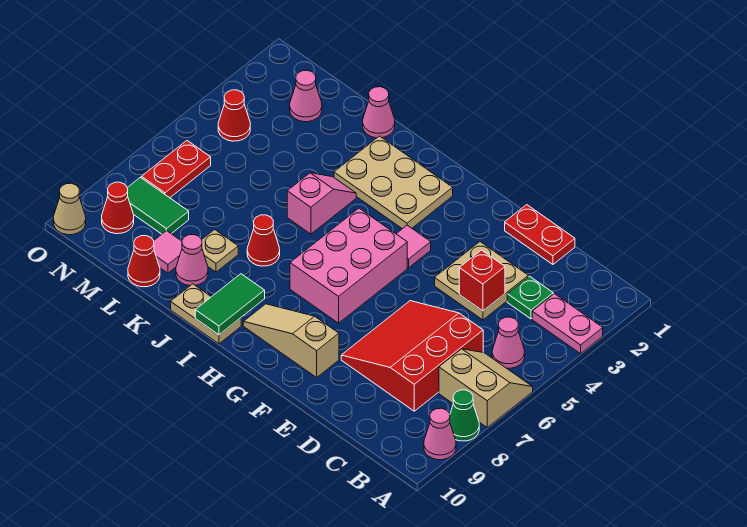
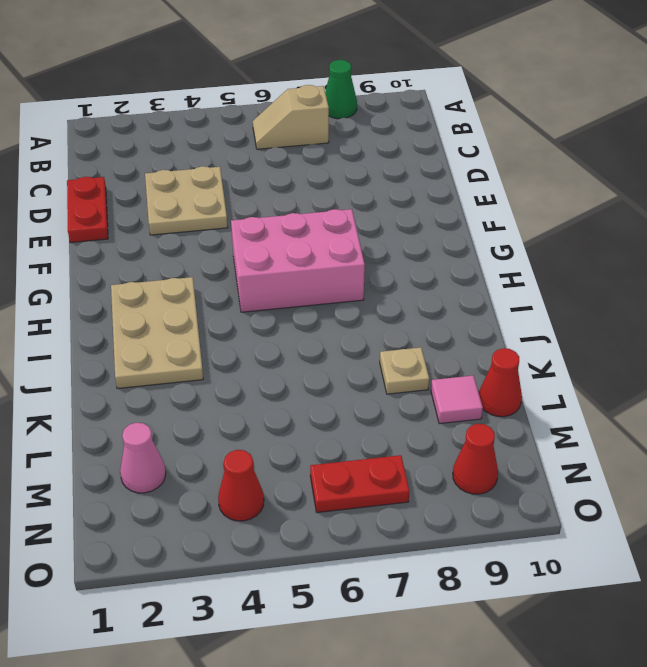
tan 1x2 slope [253,85,329,149] -> tan 2x2 slope [439,349,533,427]
none -> pink 1x2 plate [532,294,603,354]
none -> pink 1x1 cone [424,408,456,460]
none -> pink 1x1 cone [492,317,525,368]

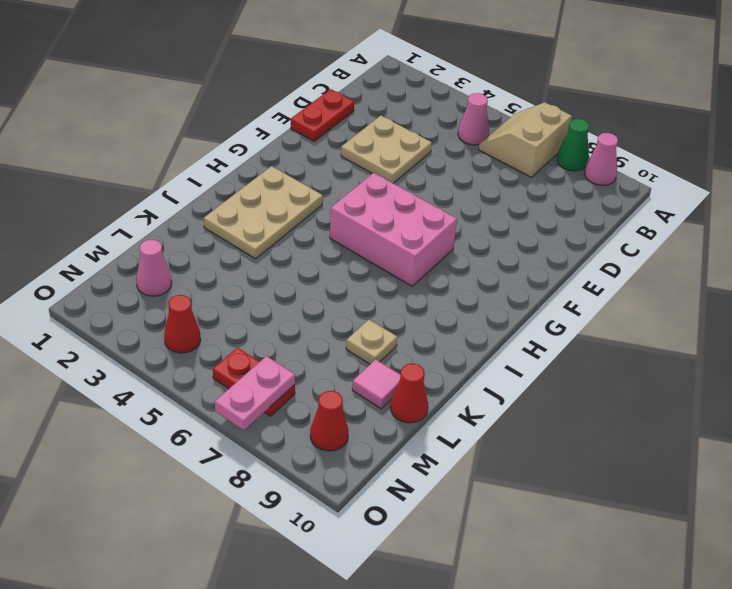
pink 1x2 plate [215,356,295,430] -> pink 1x2 plate moved to [532,294,603,354]
none -> green 1x1 plate [507,276,553,319]
none -> red 3x3 slope [341,301,483,411]
none -> tan 1x3 slope [243,304,339,377]

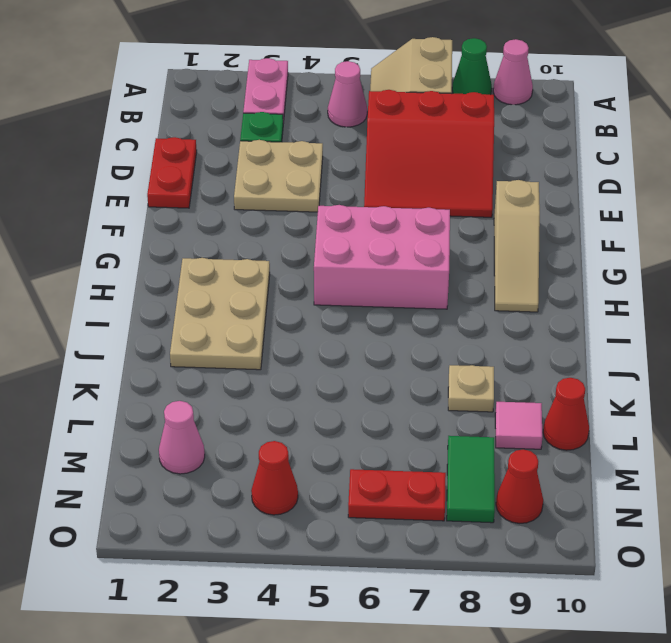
none -> pink 1x1 tile [397,225,431,268]
none -> tan 1x2 plate [171,284,241,344]
none -> pink 1x2 slope [287,173,356,234]

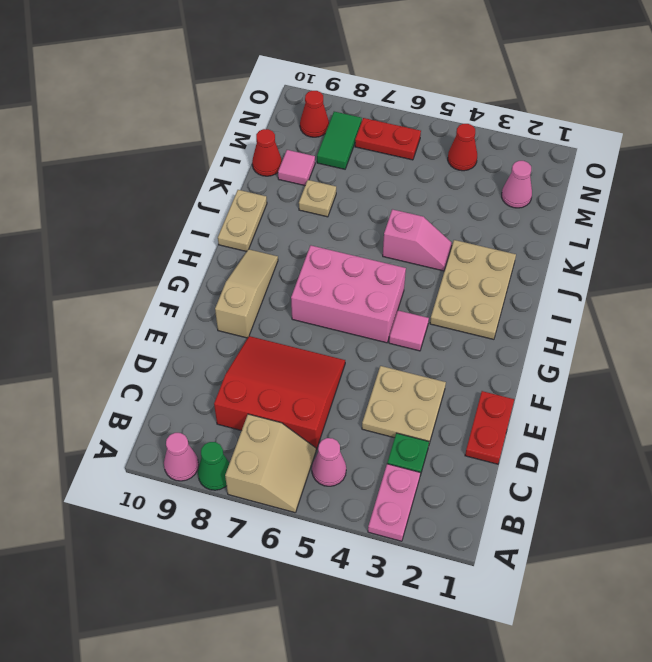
none -> red 1x1 cone [247,215,280,266]
none -> pink 1x1 cone [363,87,395,138]
none -> pink 1x1 cone [176,235,208,286]

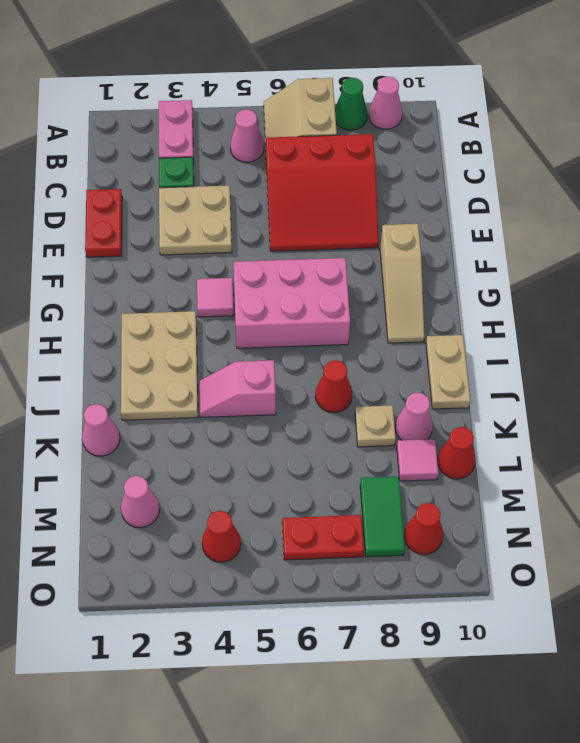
none -> tan 1x1 cone [53,183,86,235]
none -> red 1x1 brick [459,250,505,311]
none -> green 1x2 tile [195,274,265,335]

